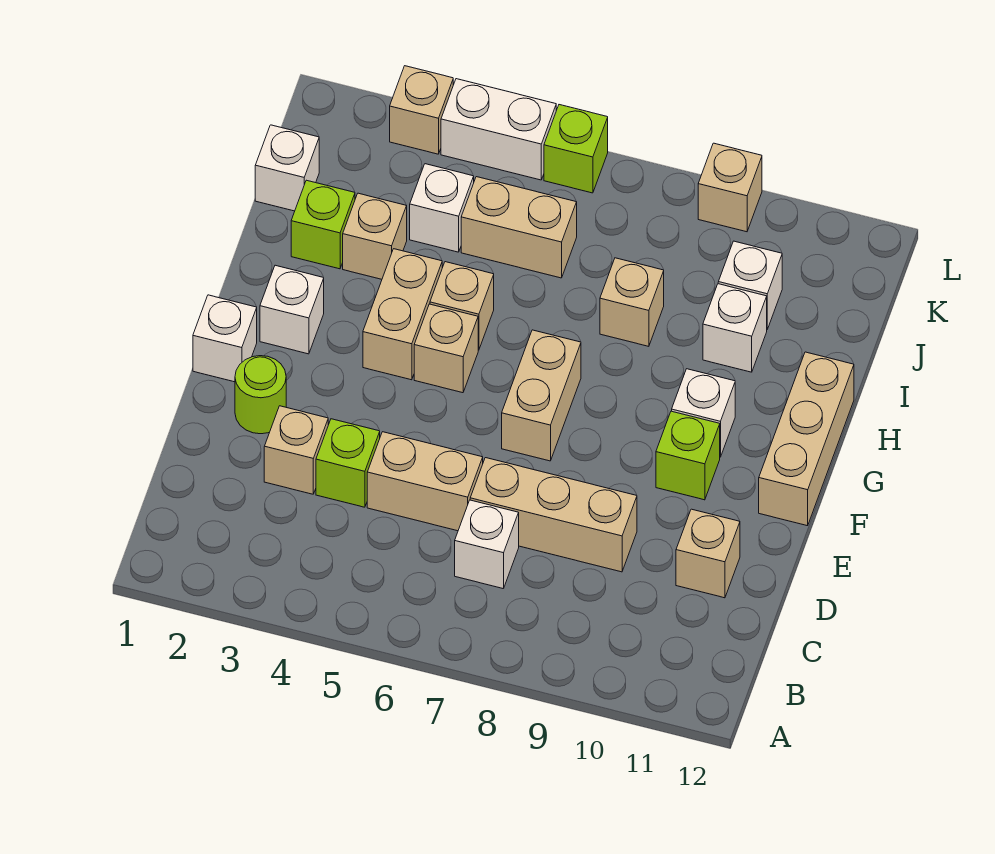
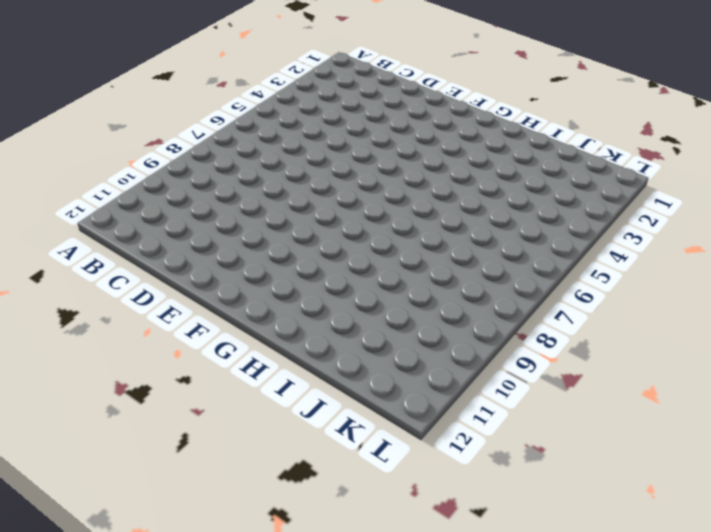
none -> white 1x1 brick [455,500,519,589]
none -> tan 1x1 brick [264,406,328,494]
none -> lime 1x1 brick [316,419,380,507]

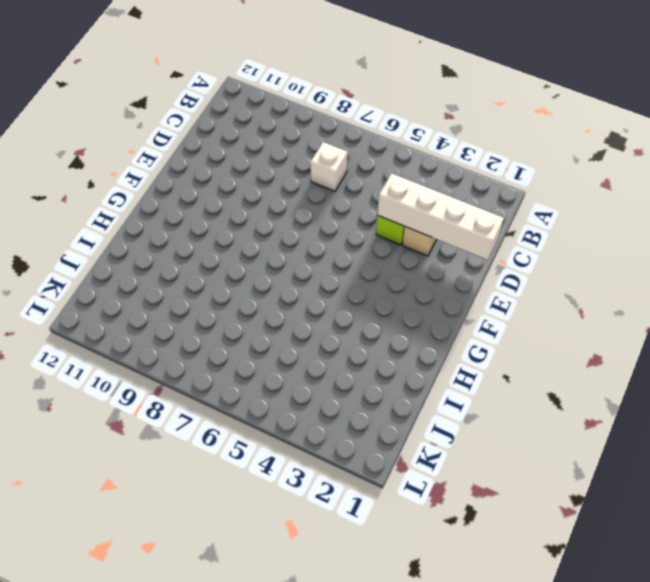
white 1x4 brick [377,173,504,260] -> none
none -> tan 1x2 brick [367,432,483,531]
none -> tan 1x3 brick [470,458,637,572]
none -> tan 1x1 brick [676,509,740,598]

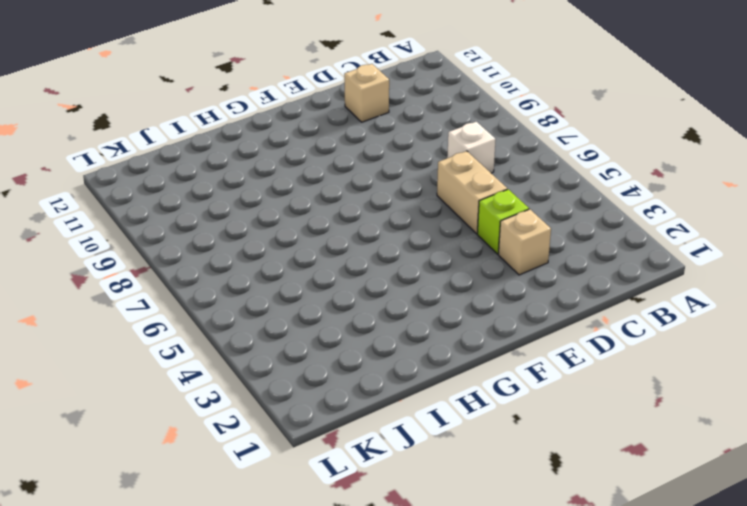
none -> tan 1x3 brick [470,458,637,572]
none -> lime 1x1 round brick [235,356,286,434]
none -> white 1x1 brick [193,295,257,382]

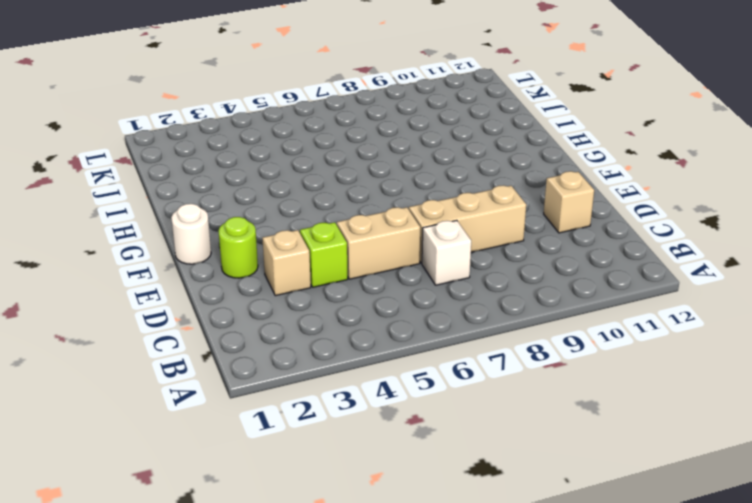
white 1x1 round brick [171,204,211,264] -> white 1x1 brick [193,295,257,382]
none -> tan 1x2 brick [502,330,581,461]
none -> lime 1x1 brick [656,411,720,500]
none -> tan 1x3 brick [759,352,854,526]

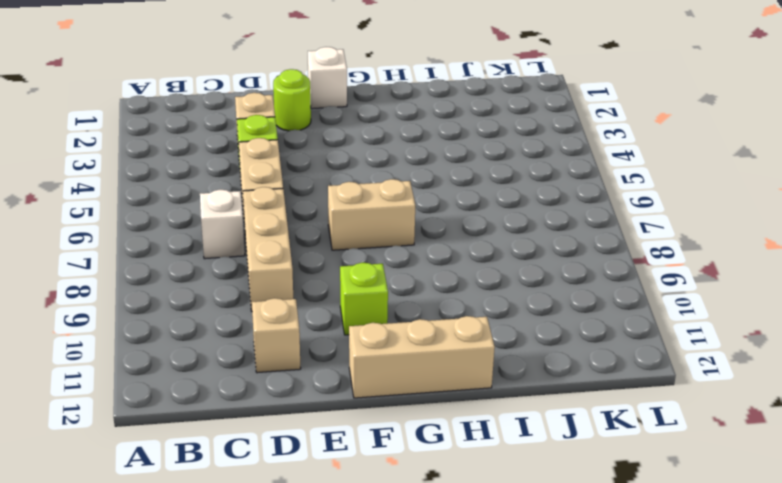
none -> white 1x1 brick [260,265,324,354]
none -> tan 1x2 brick [363,249,442,380]
none -> tan 1x1 brick [414,304,478,393]

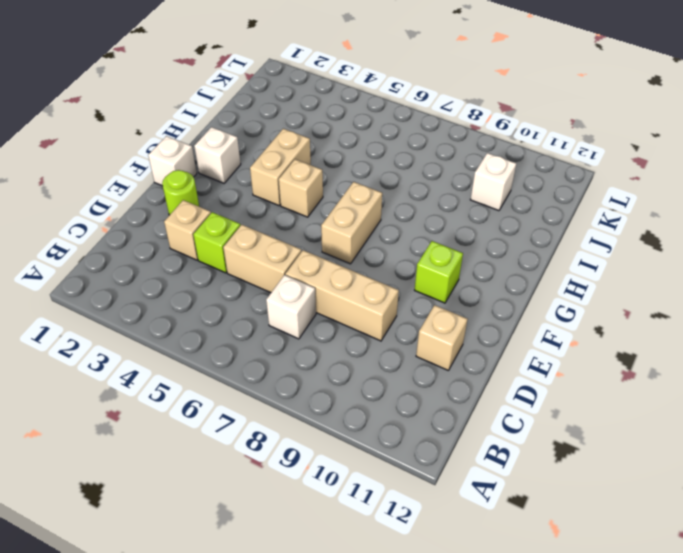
none -> tan 1x3 brick [759,352,854,526]
none -> white 1x1 brick [672,369,735,457]
none -> tan 1x1 brick [430,262,494,350]

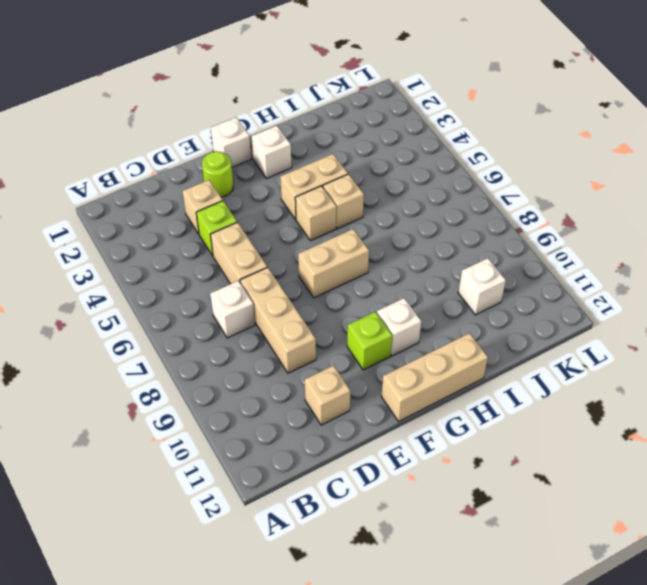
none -> lime 1x1 brick [291,180,355,269]
none -> tan 1x1 brick [343,193,407,279]
none -> tan 1x1 brick [600,258,664,346]

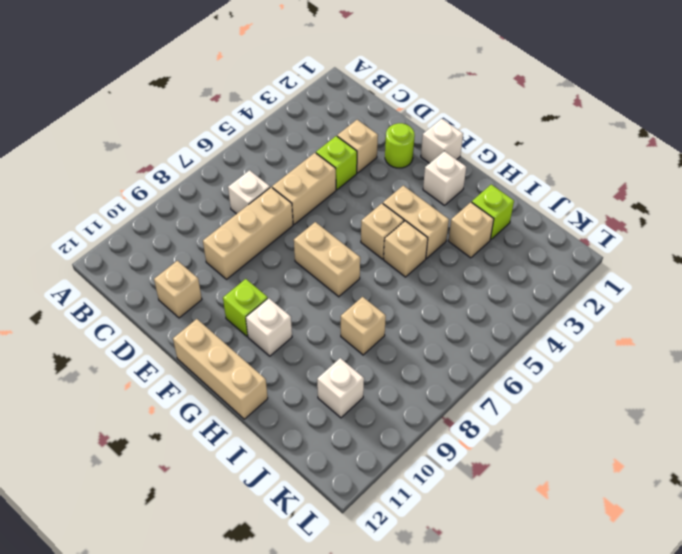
none -> white 1x1 brick [703,284,767,372]
none -> white 1x1 brick [255,125,319,211]
none -> white 1x1 brick [410,164,474,252]

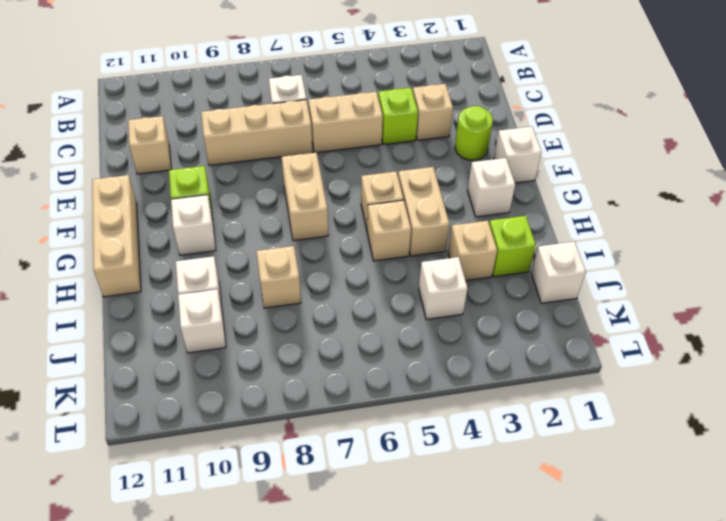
none -> tan 1x2 brick [461,177,577,278]
none -> tan 1x1 brick [390,66,453,154]
none -> white 1x2 brick [441,79,556,180]

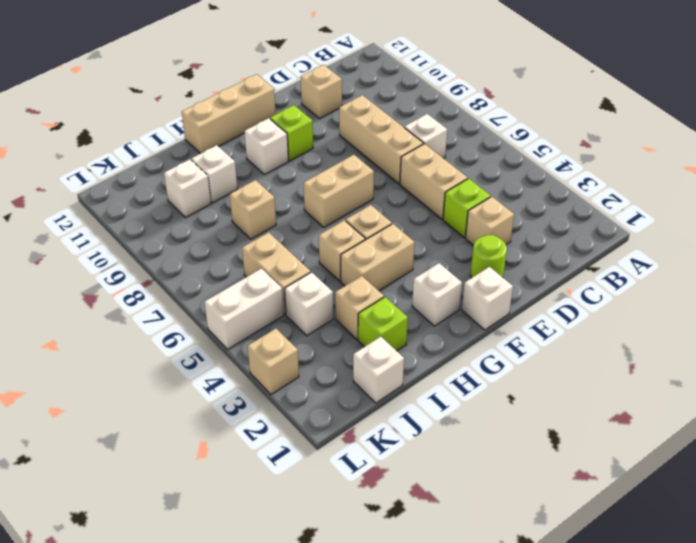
white 1x2 brick [204,269,284,349] -> white 1x2 brick turned to [441,79,556,180]
none -> lime 1x1 brick [544,105,608,193]
none -> tan 1x1 brick [698,143,762,232]

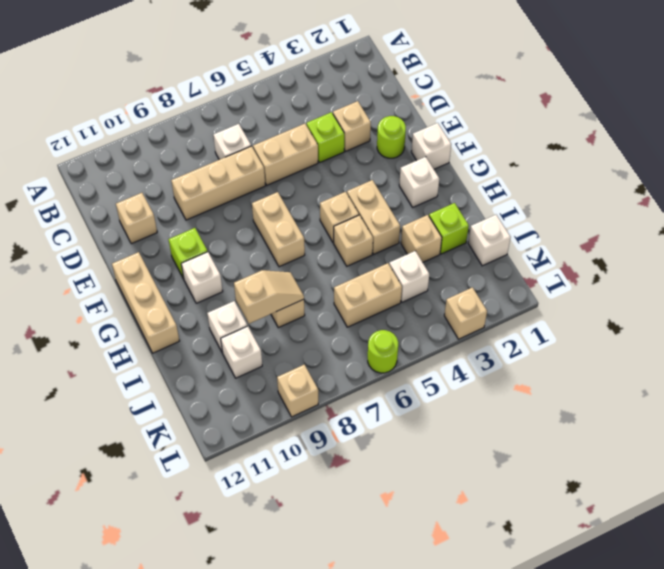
tan 1x2 slope [234,270,304,324] -> none
lime 1x1 round brick [368,330,398,373] -> lime 1x1 brick [544,105,608,193]
none -> white 1x2 brick [441,79,556,180]

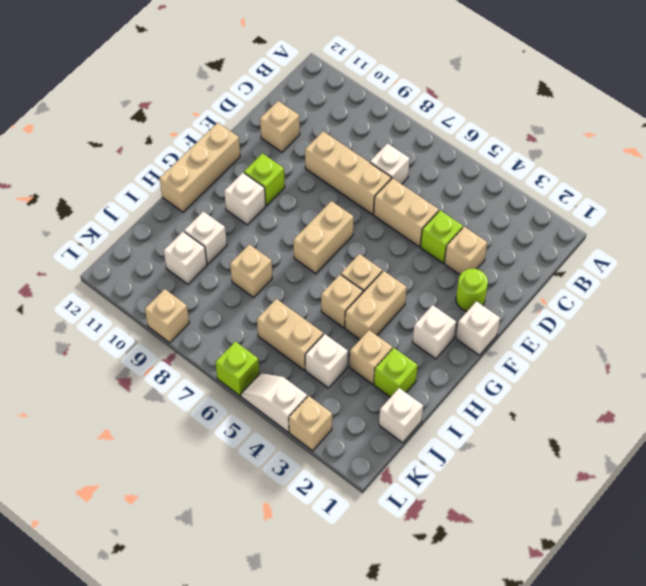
white 1x2 slope [241,373,307,432] -> white 1x2 brick [441,79,556,180]

